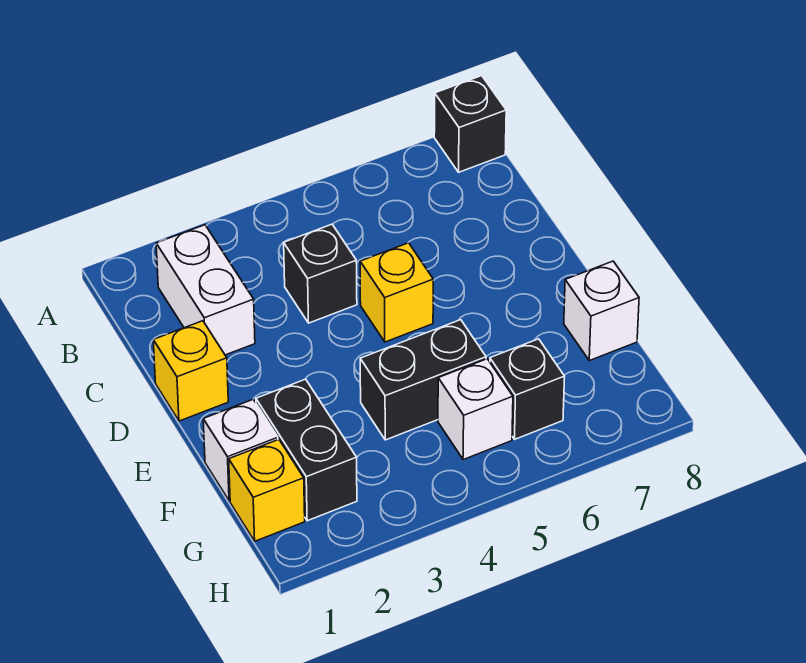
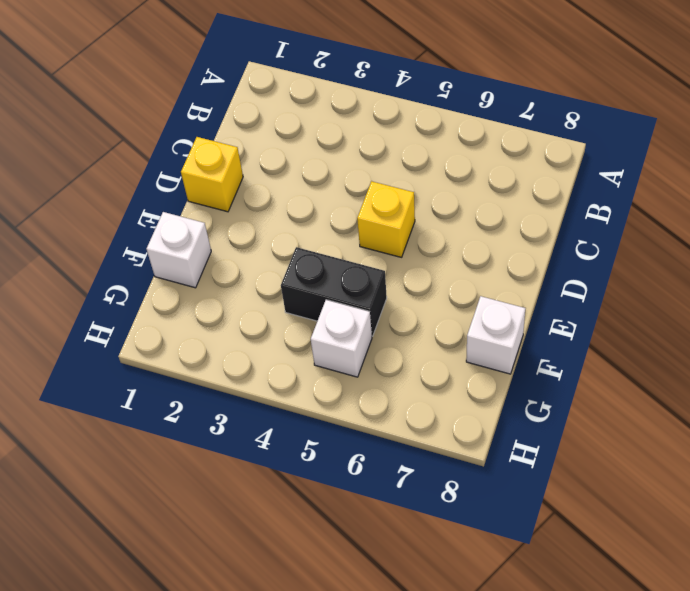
none -> black 1x1 brick [434,76,506,172]
none -> white 1x2 brick [156,225,255,355]
none -> black 1x1 brick [284,224,357,323]

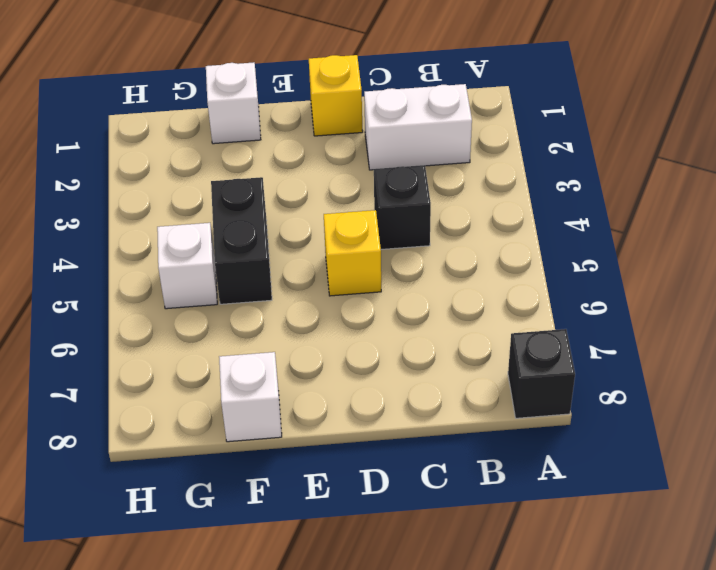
none -> black 1x2 brick [256,379,357,521]
none -> yellow 1x1 brick [229,439,305,541]
none -> black 1x1 brick [490,339,565,439]

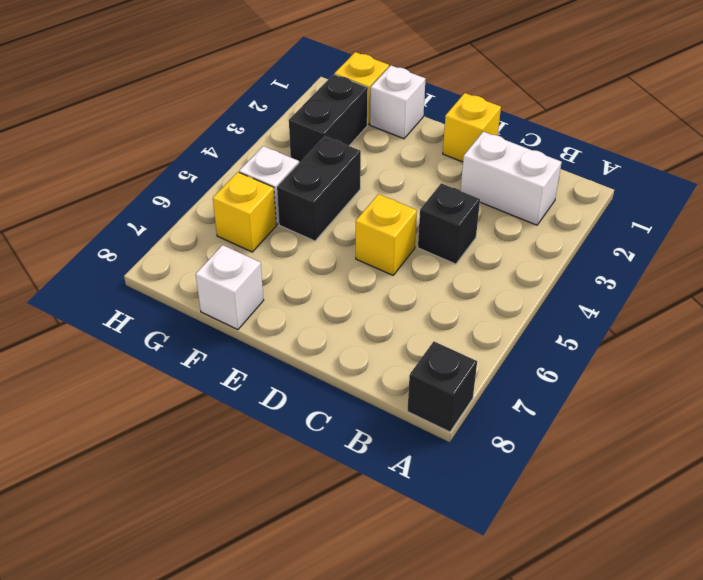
black 1x2 brick [289,74,368,162] -> black 1x2 brick turned to [256,379,357,521]
yellow 1x1 brick [213,172,276,252] -> black 1x1 brick [490,339,565,439]

